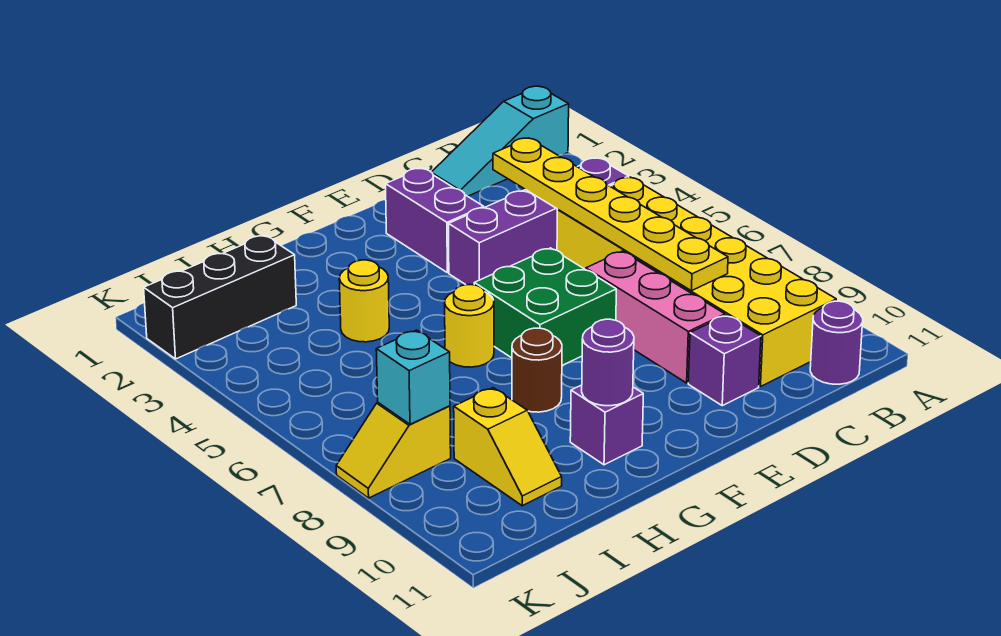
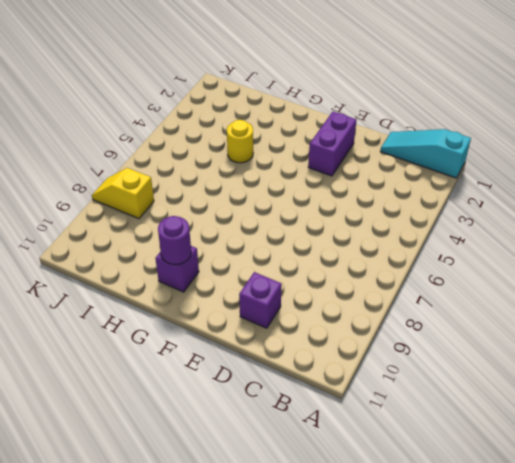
none -> purple 1x4 brick [448,158,629,285]
none -> yellow 2x6 brick [557,177,836,387]
none -> purple 1x1 round brick [810,301,863,384]

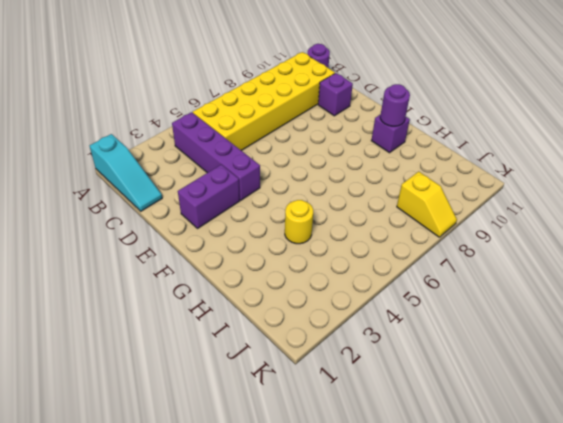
none -> pink 1x3 brick [586,251,725,383]
none -> green 2x2 brick [474,248,616,365]
none -> yellow 1x1 round brick [445,285,494,367]

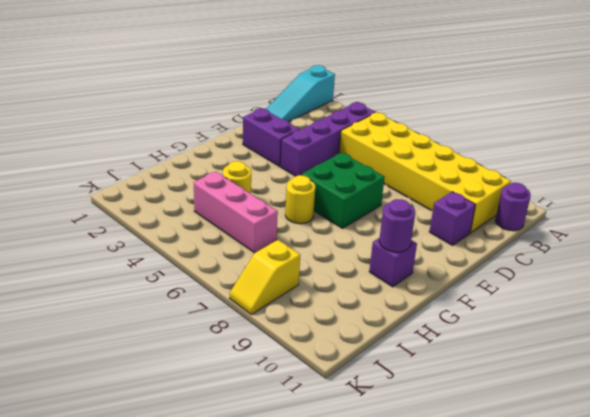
pink 1x3 brick [194,171,278,253] -> pink 1x3 brick moved to [586,251,725,383]
none -> brown 1x1 round brick [512,328,562,412]
none -> black 1x3 brick [144,235,296,359]
none -> yellow 1x2 slope [454,388,562,506]

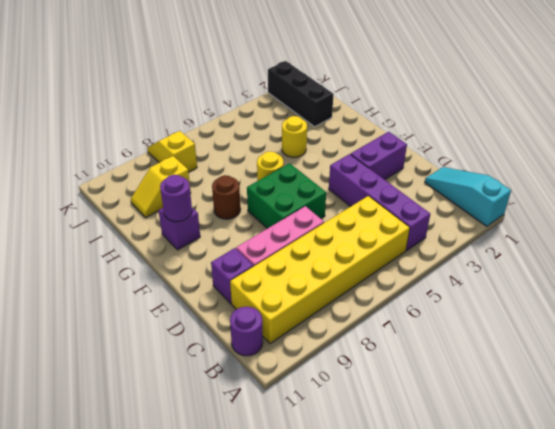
none -> yellow 1x6 plate [493,138,728,291]
none -> cyan 1x1 brick [376,330,450,424]

